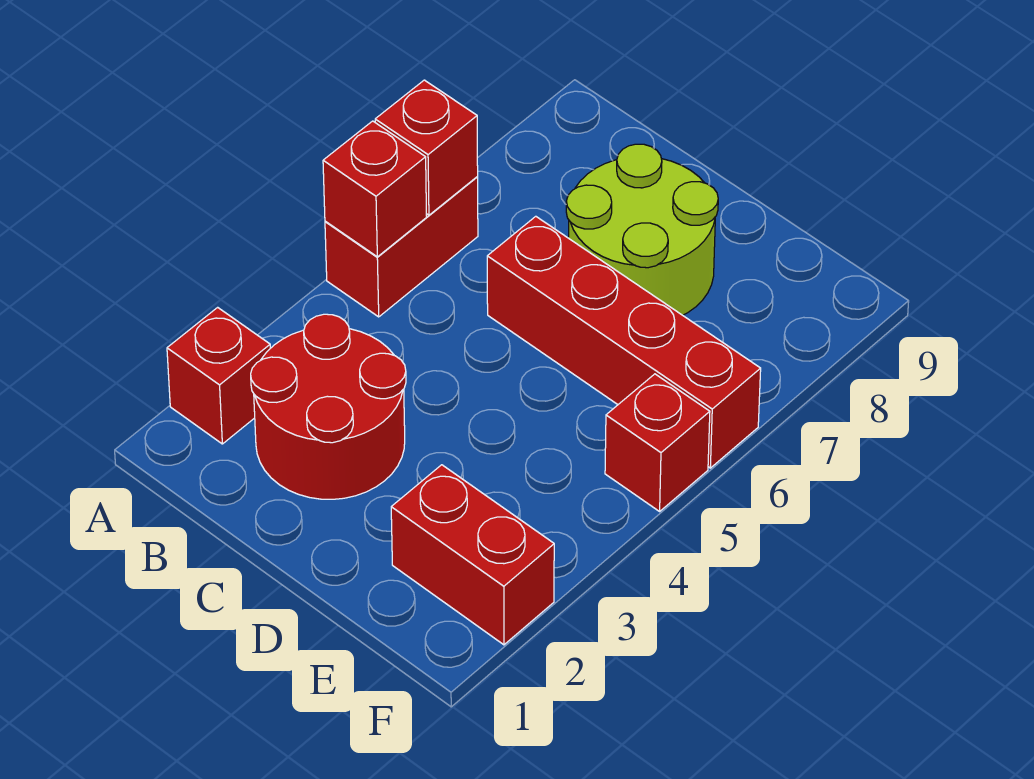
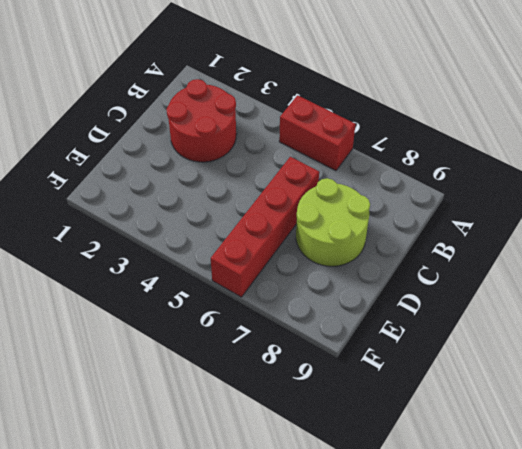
none -> red 1x1 brick [167,307,270,444]
none -> red 1x2 brick [391,465,554,645]

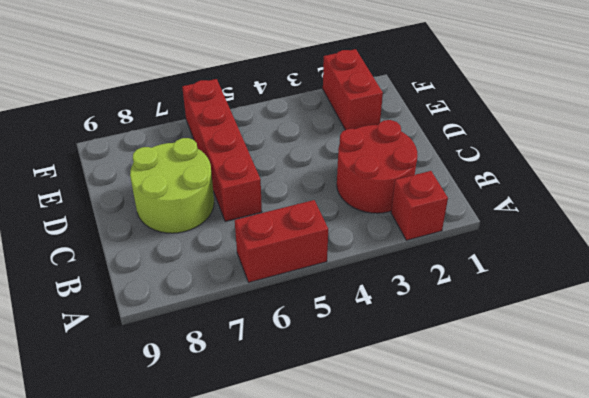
none -> red 1x1 brick [605,374,710,511]
none -> red 1x1 brick [323,121,427,257]

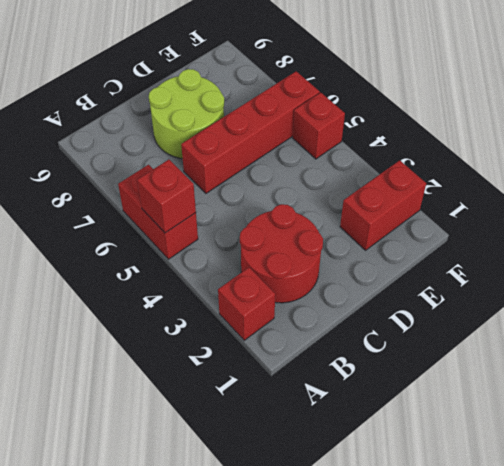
none -> red 1x1 brick [375,80,478,215]

